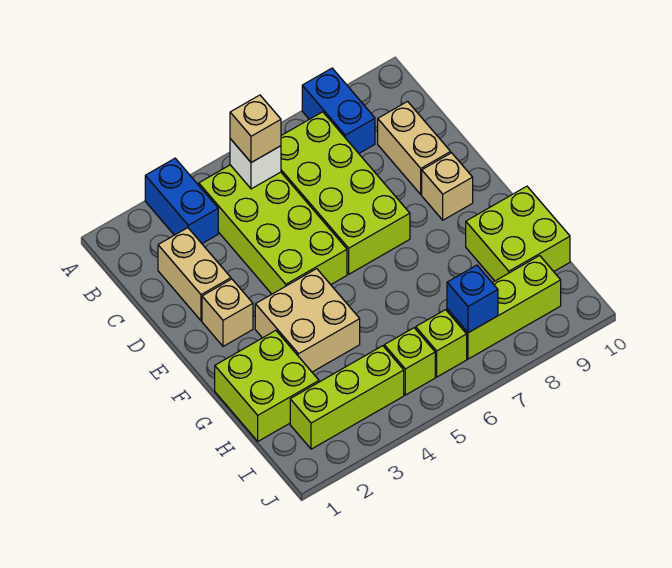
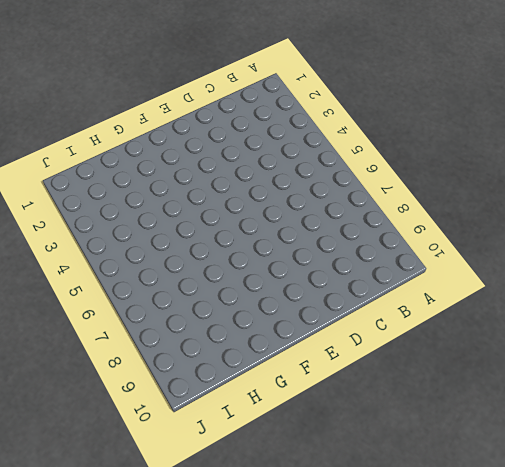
none -> blue 1x2 brick [145,158,218,243]
none -> blue 1x2 brick [302,68,375,153]
none -> lime 2x4 brick [199,165,347,294]

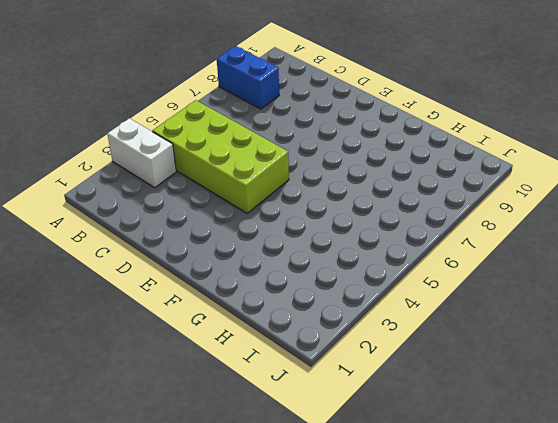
white 1x2 brick [107,118,176,188] -> blue 1x2 brick [145,158,218,243]
none -> lime 2x4 brick [281,112,410,274]
none -> tan 1x2 brick [158,228,231,321]
none -> tan 1x2 brick [378,102,451,194]

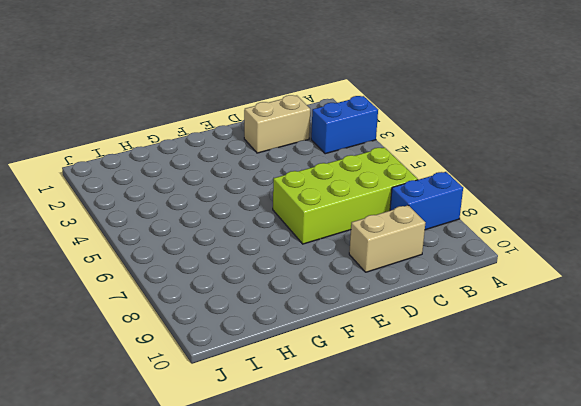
none -> lime 2x4 brick [199,165,347,294]
none -> tan 1x1 brick [202,279,253,346]
none -> tan 1x1 brick [422,153,473,220]

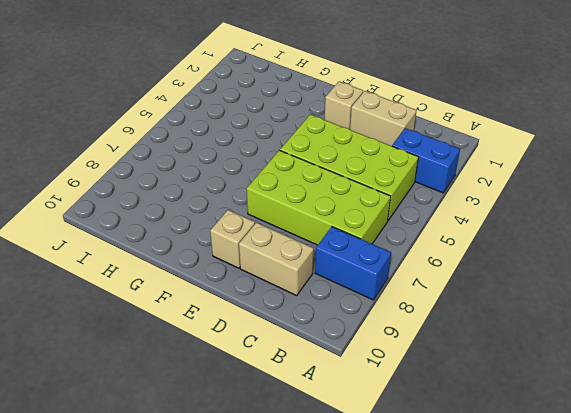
none -> tan 2x2 brick [255,269,360,372]
none -> lime 2x2 brick [215,331,319,441]
none -> lime 2x2 brick [466,186,570,281]

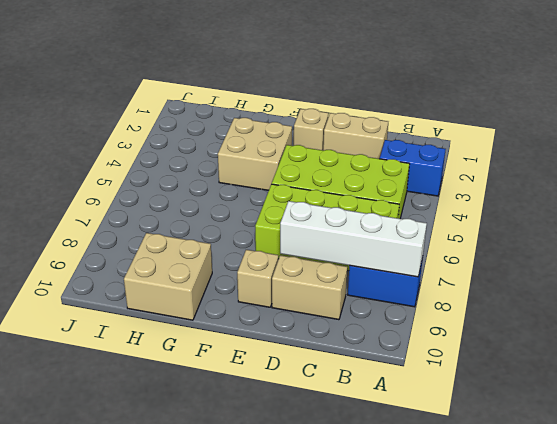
white 1x4 brick [280,201,427,277] -> none
tan 2x2 brick [124,233,212,320] -> lime 2x2 brick [466,186,570,281]
none -> lime 2x2 brick [215,331,319,441]
none -> lime 1x3 brick [290,346,404,449]
none -> lime 1x1 brick [384,328,435,395]

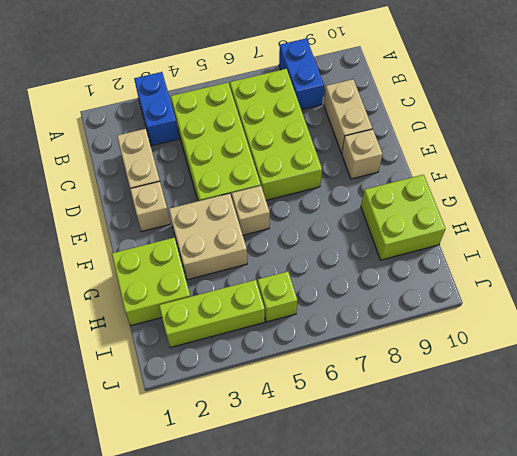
tan 1x1 brick [232,186,270,235] -> tan 1x1 brick moved to [230,95,281,163]
none -> lime 1x1 brick [416,310,467,377]
none -> lime 1x3 brick [447,256,561,359]
none -> white 1x1 brick [230,139,281,189]

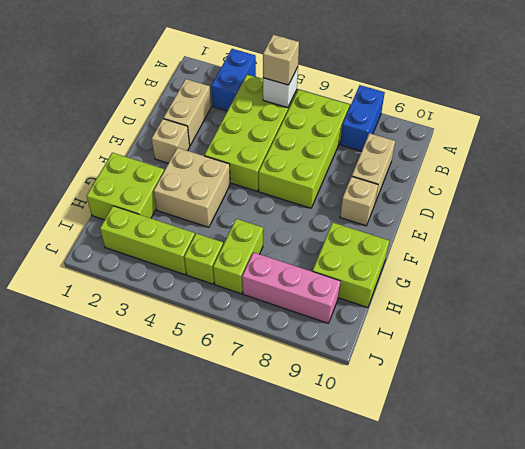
lime 1x2 brick [213,219,263,294] -> lime 1x1 brick [416,310,467,377]
pink 1x3 brick [242,252,340,323] -> lime 1x3 brick [447,256,561,359]
none -> blue 1x1 brick [447,265,498,333]

